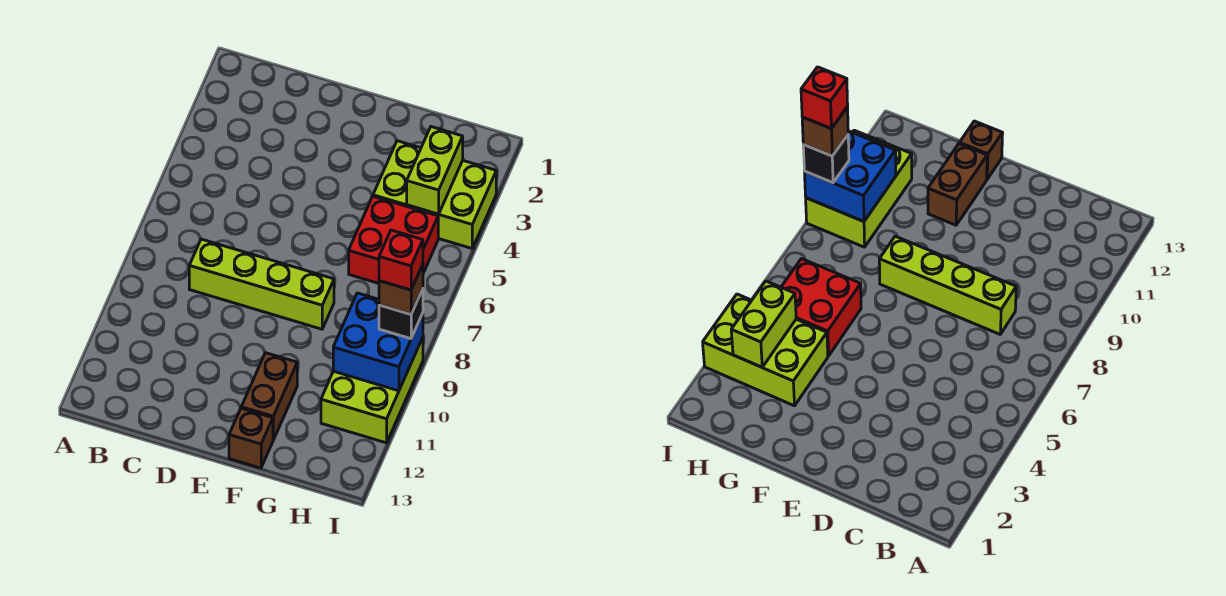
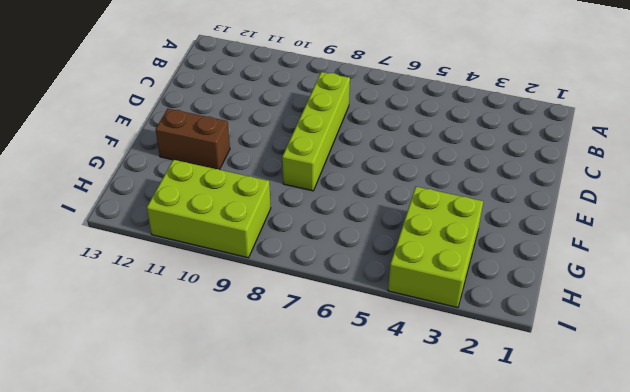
none -> brown 1x1 brick [229,408,273,468]
none -> red 2x2 brick [349,196,438,283]

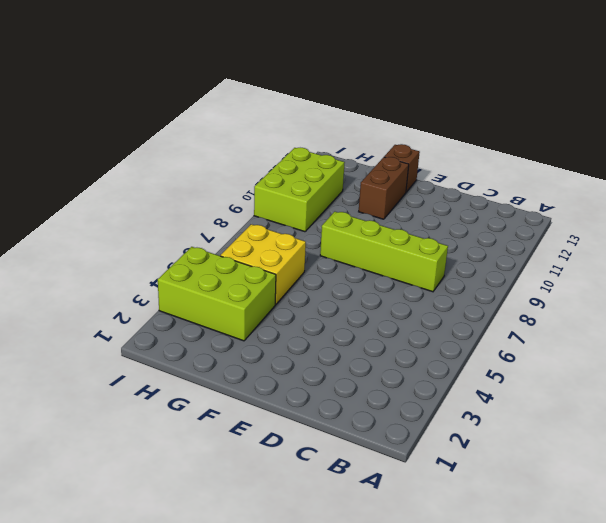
yellow 2x2 brick [221,224,306,305] -> red 2x2 brick [349,196,438,283]
none -> lime 1x2 brick [407,127,463,214]
none -> blue 2x2 brick [333,293,423,391]

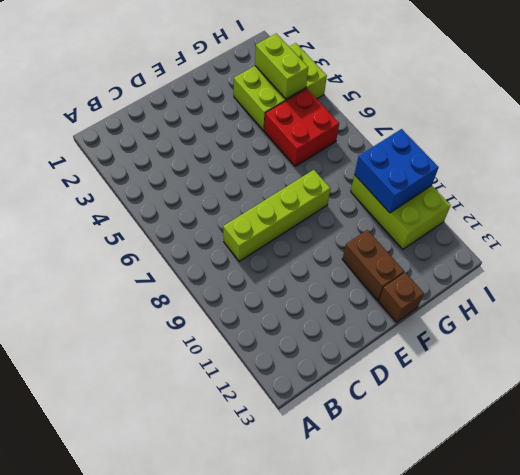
none -> black 1x1 brick [379,289,423,339]
none -> brown 1x1 brick [379,265,423,314]

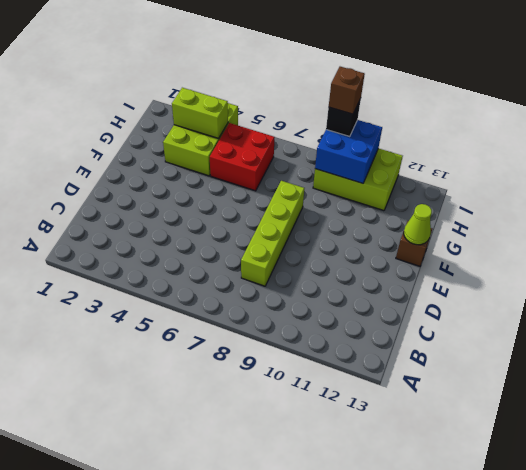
lime 1x1 cone [404,204,432,245] -> none
none -> brown 1x2 brick [241,353,297,440]
none -> red 1x1 brick [379,230,423,290]

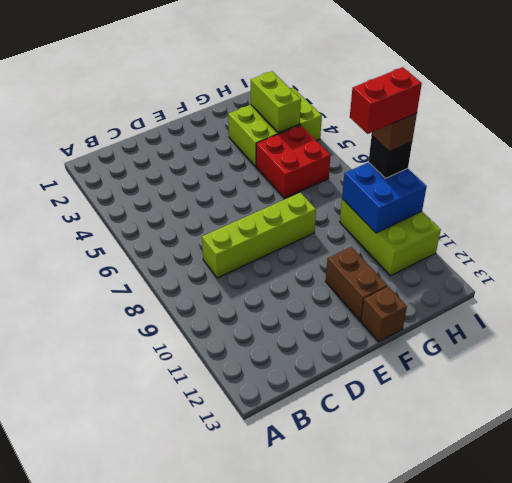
red 1x2 brick [350,67,422,134] -> red 1x1 brick [379,230,423,290]

